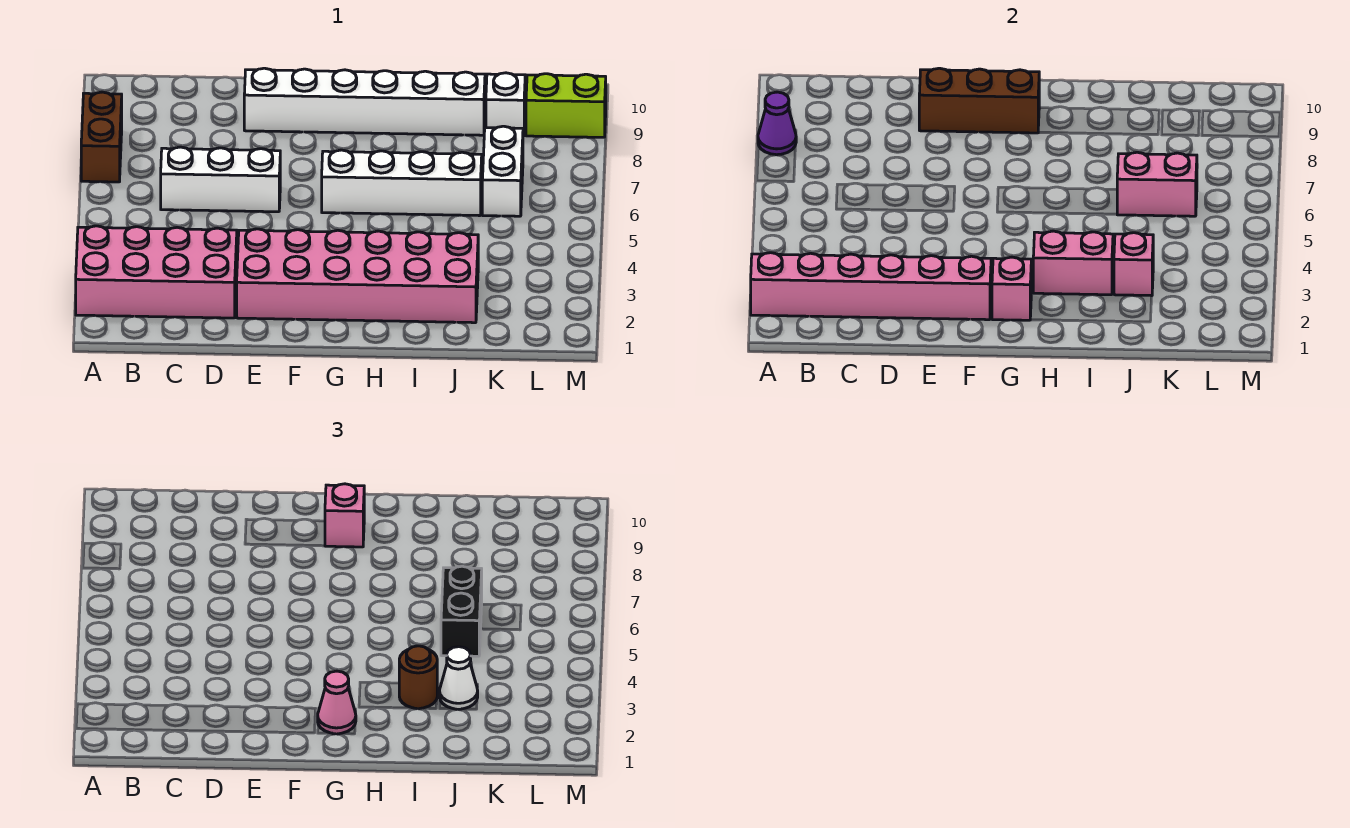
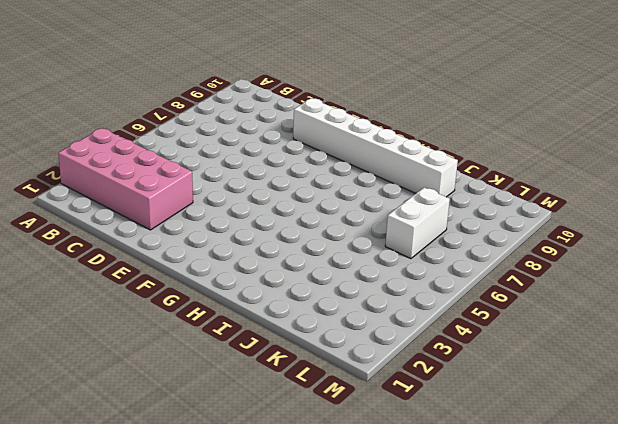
none -> brown 1x2 brick [81,92,122,182]
none -> white 1x3 brick [161,147,280,212]
none -> pink 2x6 brick [237,229,478,323]

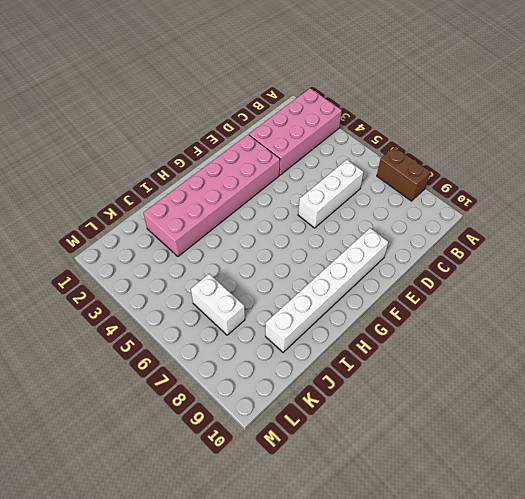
none -> white 1x4 brick [322,150,482,216]
none -> white 1x1 brick [486,73,525,136]
none -> lime 1x2 brick [526,74,606,137]

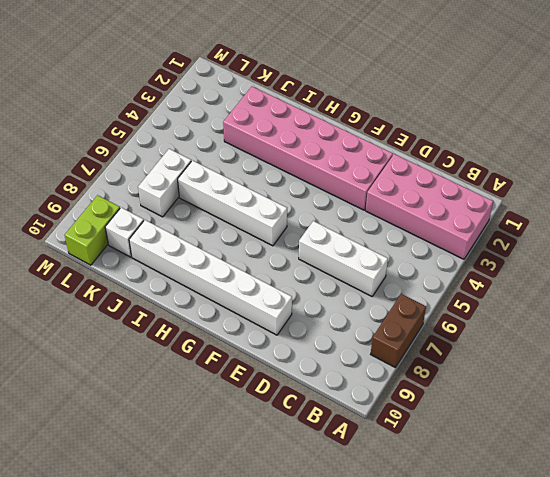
lime 1x2 brick [65,195,120,265] -> lime 1x2 brick turned to [526,74,606,137]
none -> pink 1x6 brick [751,253,991,320]
none -> purple 1x1 cone [758,92,796,155]
none -> brown 1x3 brick [919,68,1039,133]

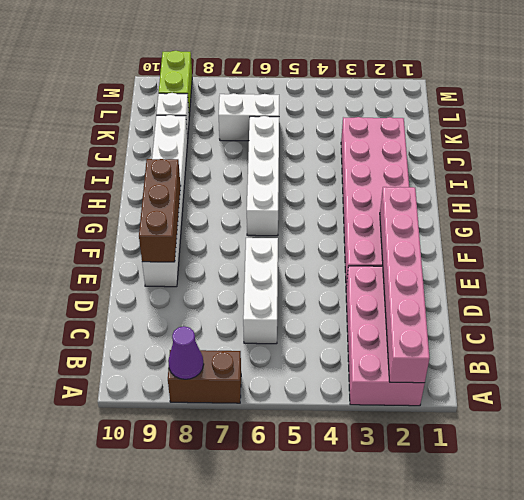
none -> pink 1x1 brick [992,257,1031,320]
none -> pink 1x2 brick [1033,231,1113,295]
none -> pink 1x1 brick [1114,233,1153,296]

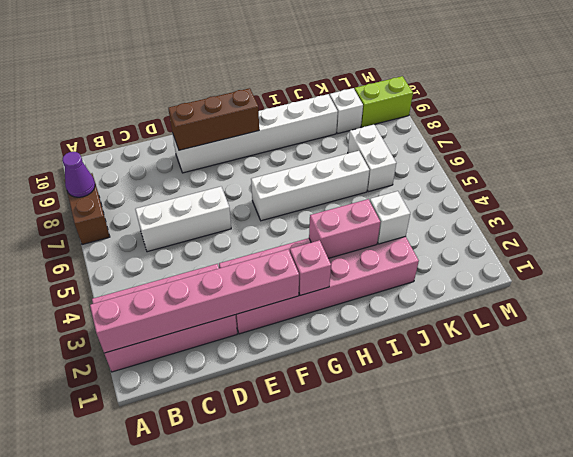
white 1x1 brick [370,191,410,244] -> pink 1x1 brick [1114,233,1153,296]
none -> pink 1x2 brick [1117,152,1197,216]
none -> pink 1x1 cone [318,671,356,734]
none -> pink 1x1 brick [325,484,364,547]

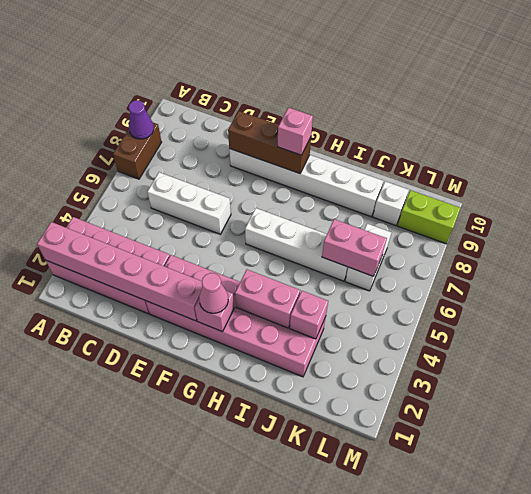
none -> brown 1x1 round brick [399,646,437,709]
none -> white 1x1 cone [439,647,478,709]
none -> black 1x2 brick [441,566,482,656]

